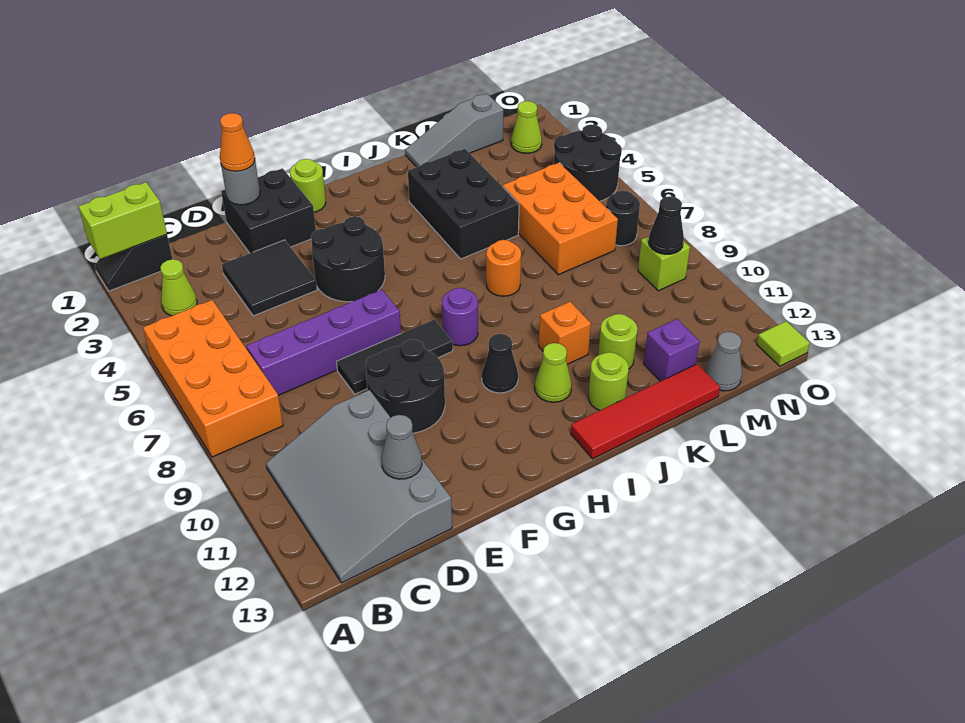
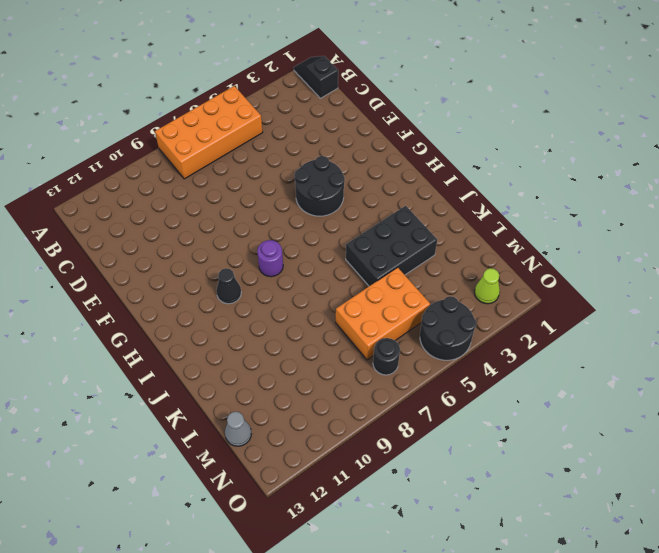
none -> lime 1x1 cone [160,259,197,316]
none -> grey 3x4 slope [266,390,452,583]
none -> purple 1x4 brick [246,290,401,395]
none -> black 2x2 tile [222,240,317,316]

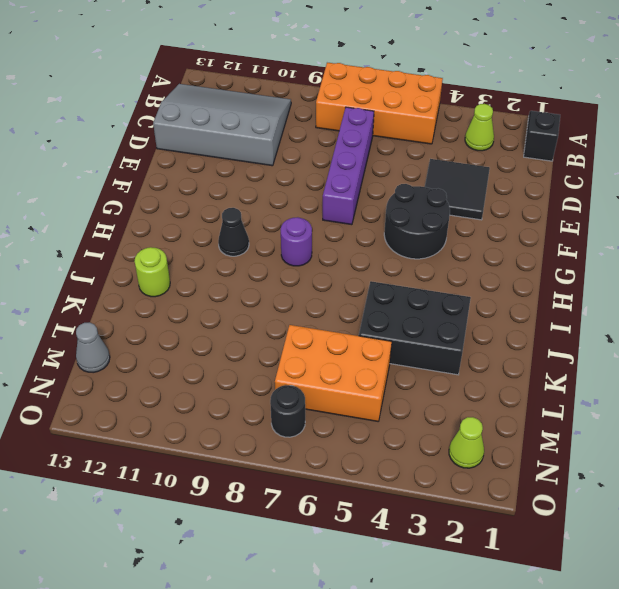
none -> black 2x2 brick [221,168,316,253]
none -> black 1x3 tile [337,320,453,394]
none -> black 2x2 round brick [366,339,445,433]
none -> lime 1x1 round brick [290,159,326,212]

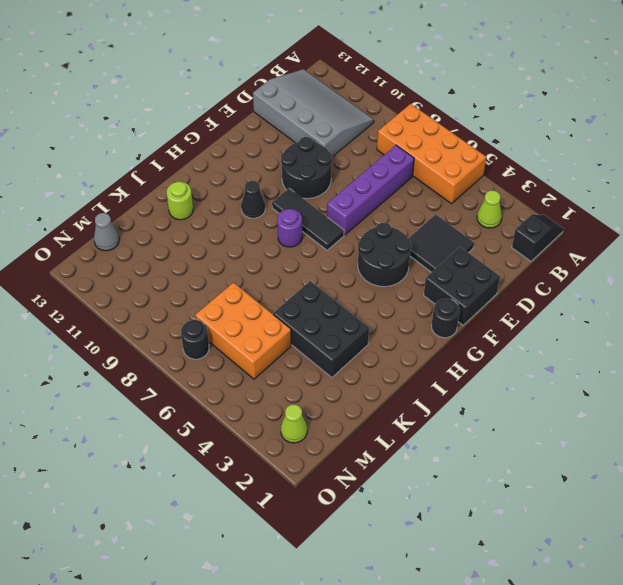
black 1x1 round brick [432,299,460,338] -> lime 1x1 round brick [290,159,326,212]
black 1x3 tile [272,188,344,250] -> black 1x3 tile turned to [337,320,453,394]
none -> lime 1x1 cone [535,343,572,402]
none -> red 1x4 tile [571,364,720,459]
none -> orange 1x1 round brick [486,240,521,296]
none -> orange 1x1 brick [539,302,591,364]

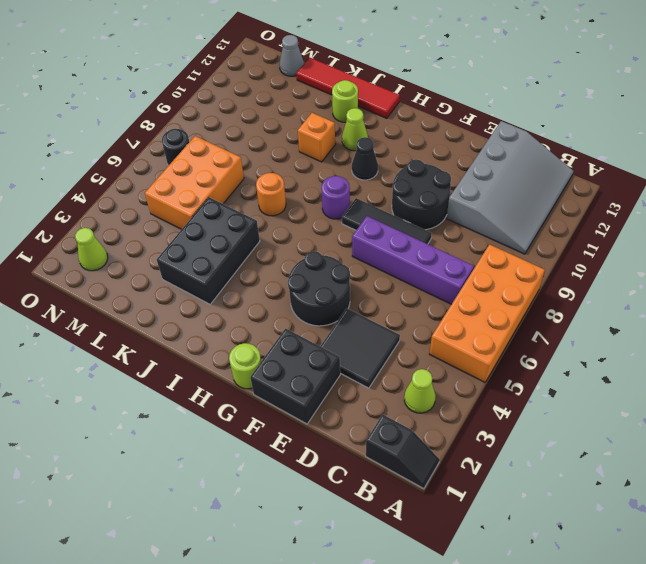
none -> grey 1x3 slope [405,94,504,167]
none -> lime 1x1 round brick [598,314,638,369]
none -> purple 1x1 brick [644,319,700,381]
none -> black 2x2 round brick [554,124,622,201]

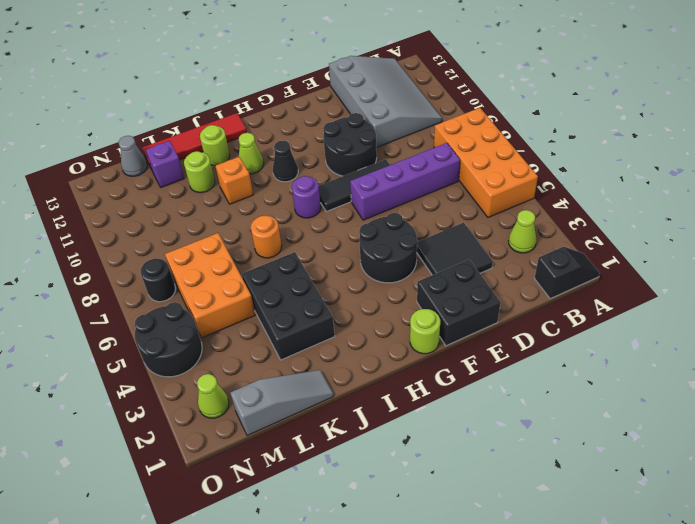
none -> lime 1x1 brick [638,236,690,291]
none -> lime 1x1 tile [757,321,810,366]
none -> lime 1x2 brick [78,182,167,259]
none -> grey 1x1 cone [381,415,422,479]

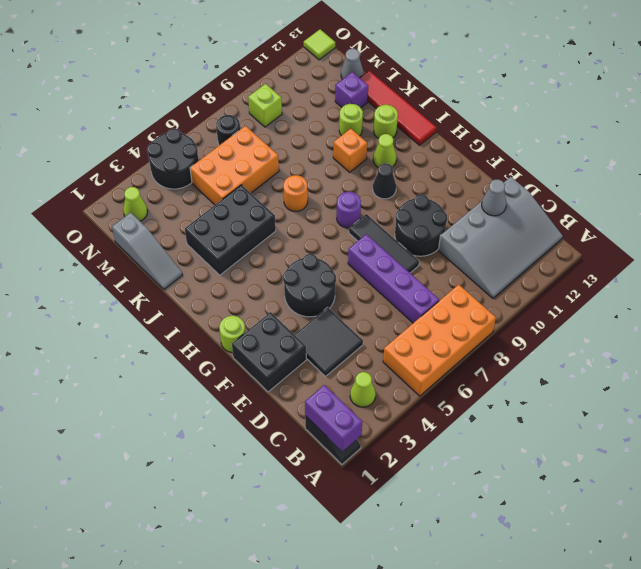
purple 1x2 brick [305,385,362,451] -> lime 1x2 brick [78,182,167,259]
none -> grey 1x1 round brick [221,162,260,205]
none -> black 1x1 cone [648,196,684,254]
none -> orange 1x1 cone [220,113,255,171]

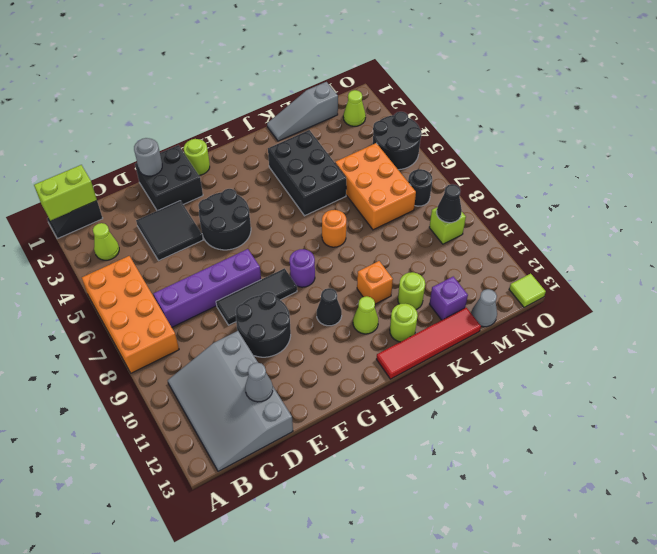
none -> orange 1x1 cone [220,113,255,171]

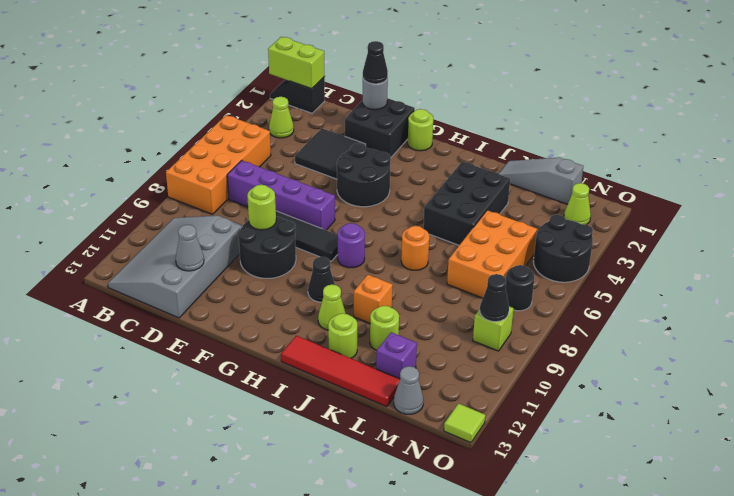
black 1x1 cone [363,41,388,84] -> orange 1x1 cone [220,113,255,171]
lime 1x1 round brick [247,185,276,230] -> none

